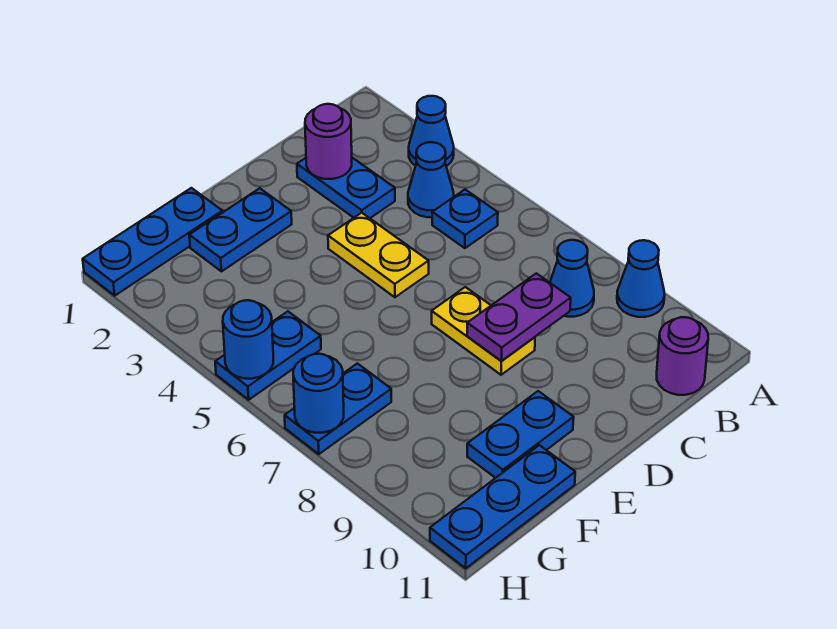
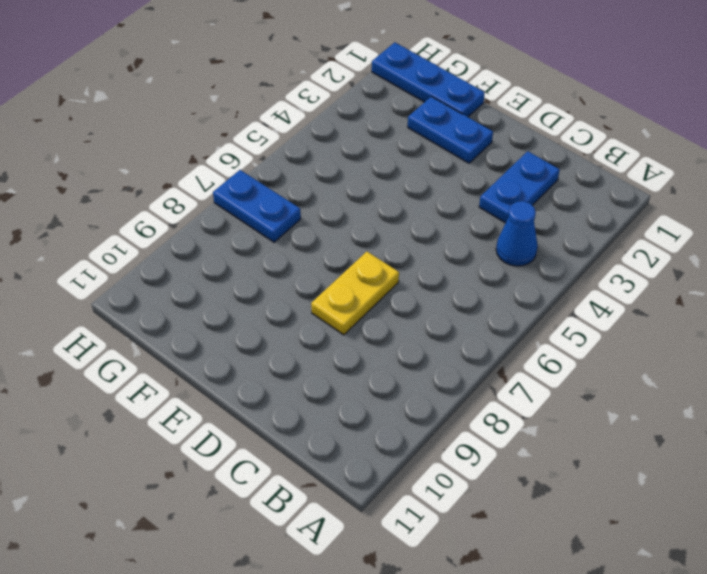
none -> blue 1x1 cone [409,96,454,166]
none -> blue 1x1 cone [617,240,664,317]
none -> blue 1x1 plate [432,190,498,248]

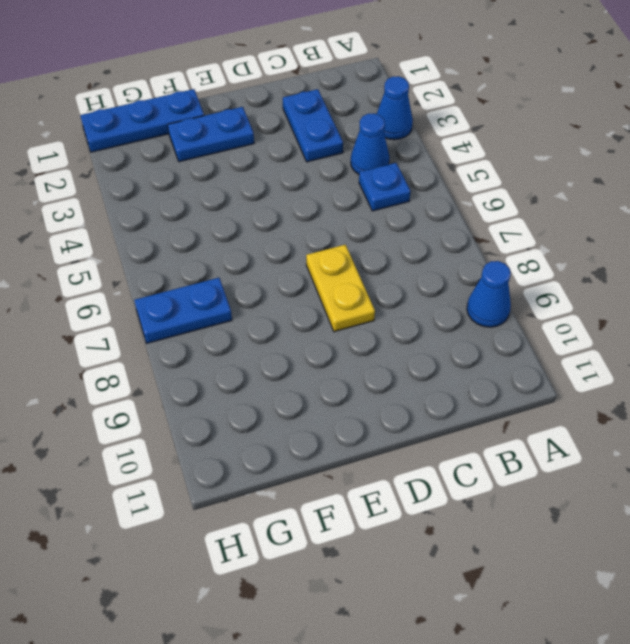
none -> blue 1x1 cone [550,240,594,317]
none -> purple 1x1 round brick [657,317,708,395]
none -> yellow 1x2 plate [328,213,429,297]

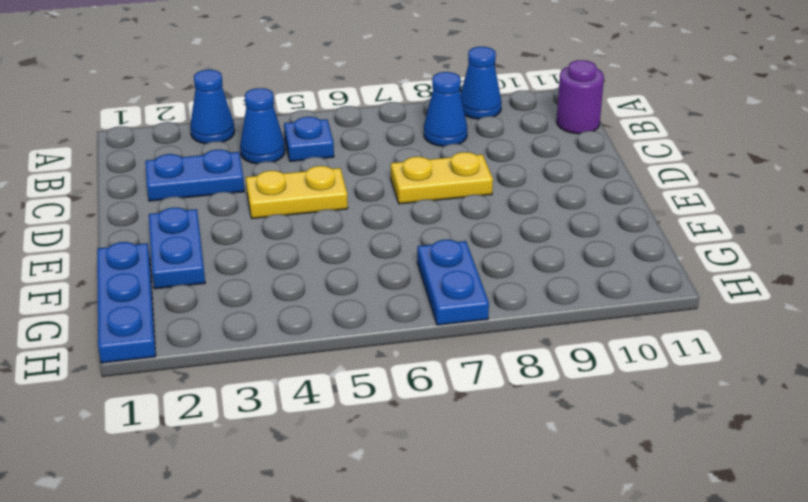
none -> blue 1x2 plate [467,391,574,478]
none -> blue 1x3 plate [430,445,575,568]
none -> blue 1x2 plate [215,311,321,400]

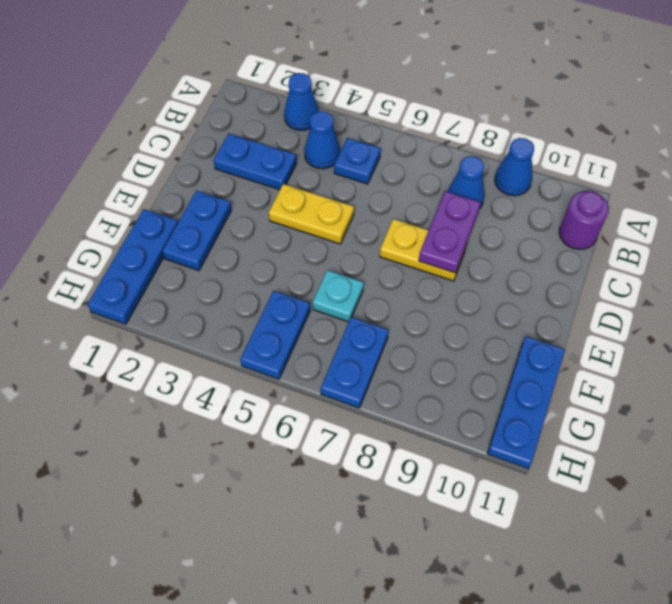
cyan 1x1 plate [313,270,364,322] -> none
none -> blue 1x2 plate [467,391,574,478]
none -> purple 1x1 round brick [305,104,352,179]
none -> blue 1x1 round brick [223,300,273,379]

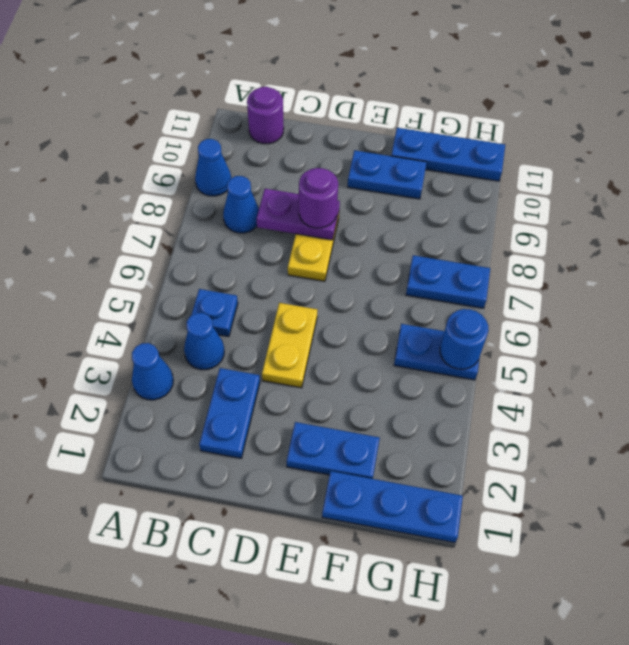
purple 1x1 round brick [299,168,338,228] -> purple 1x1 round brick moved to [305,104,352,179]
none -> blue 1x1 round brick [293,354,344,433]

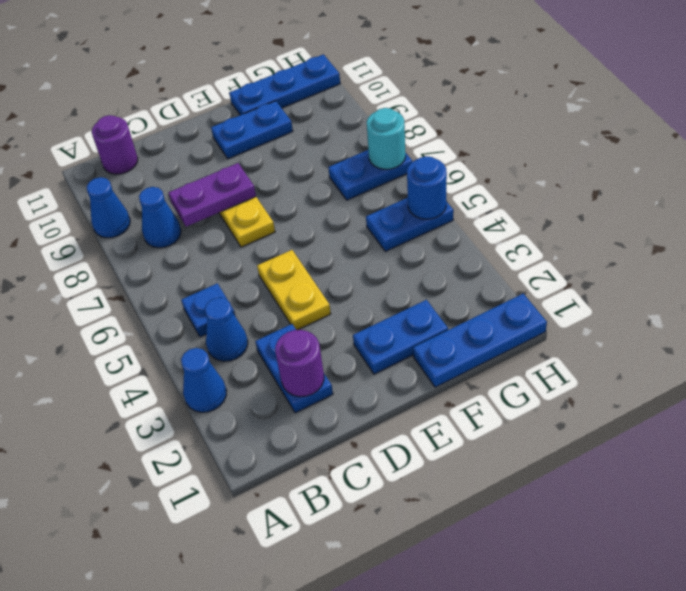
cyan 1x1 round brick [367,108,406,169] -> blue 1x1 round brick [293,354,344,433]

